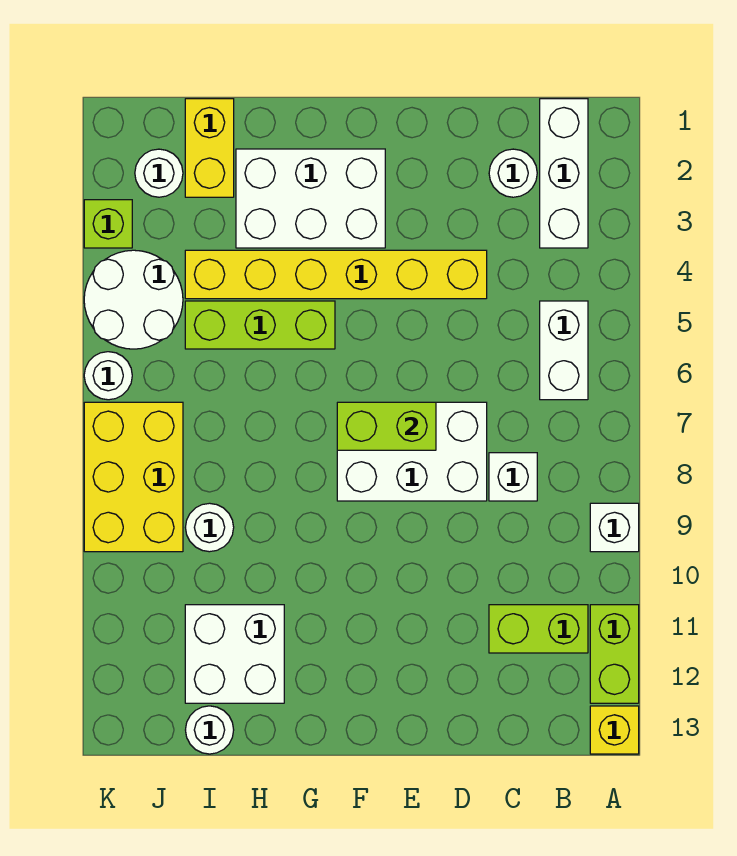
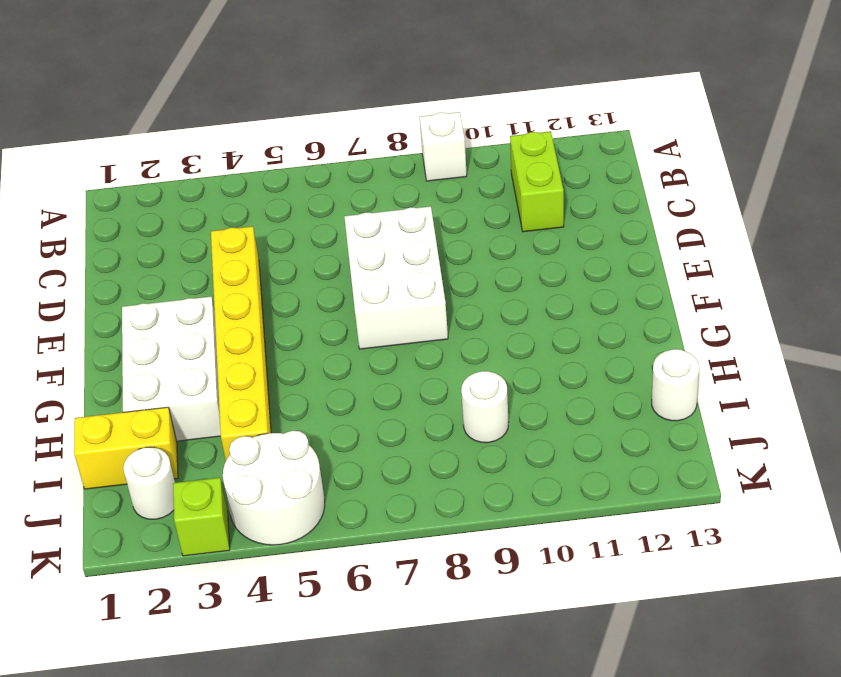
none -> lime 1x2 brick [590,605,639,703]
none -> yellow 1x1 brick [590,706,639,754]
none -> white 1x3 brick [540,99,588,248]

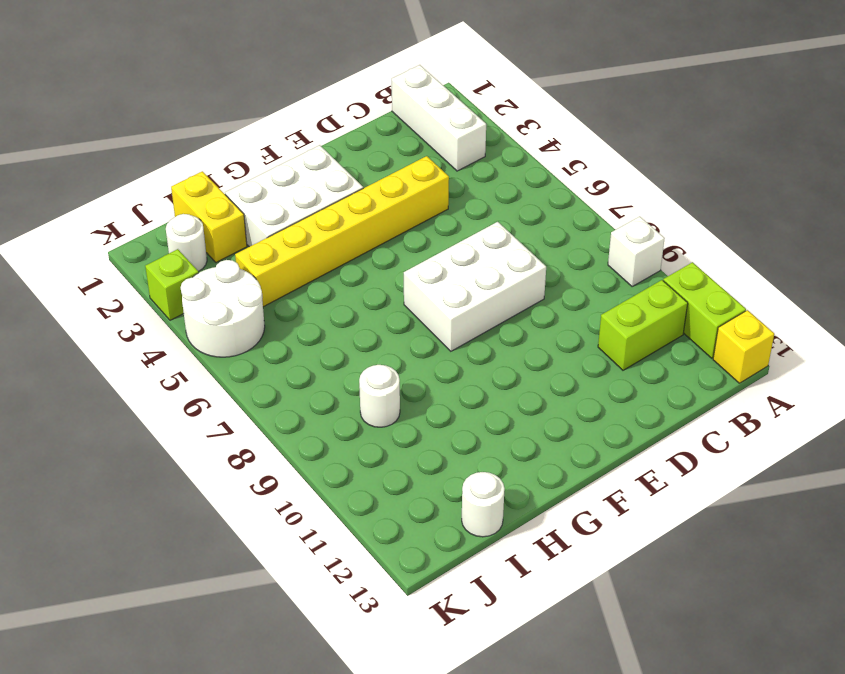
none -> white 1x2 brick [540,301,588,400]
none -> white 1x1 round brick [489,149,537,197]
none -> white 1x1 brick [489,453,537,501]

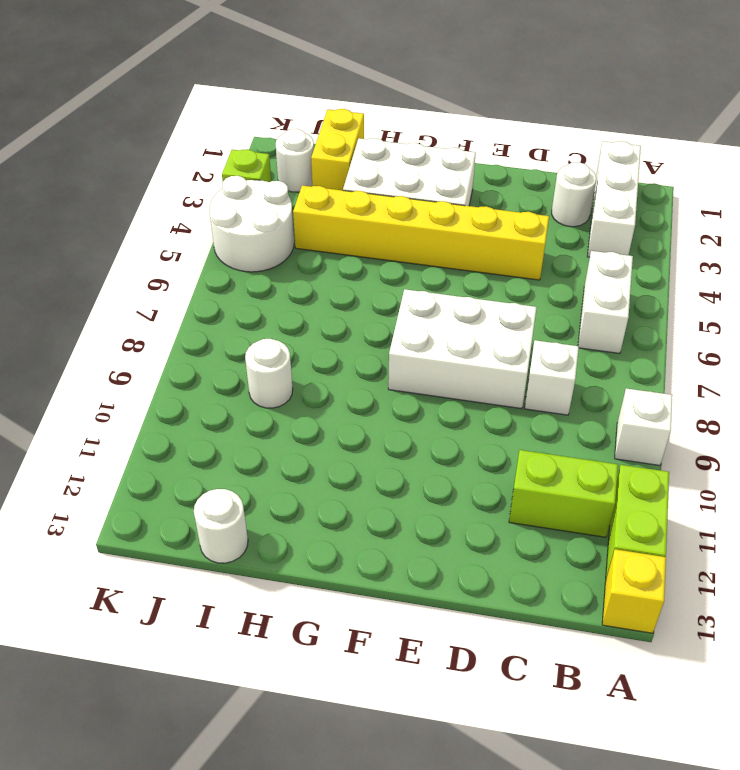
none -> lime 1x3 brick [185,301,335,349]
none -> white 2x2 brick [185,605,284,703]
none -> yellow 2x3 brick [84,402,183,552]

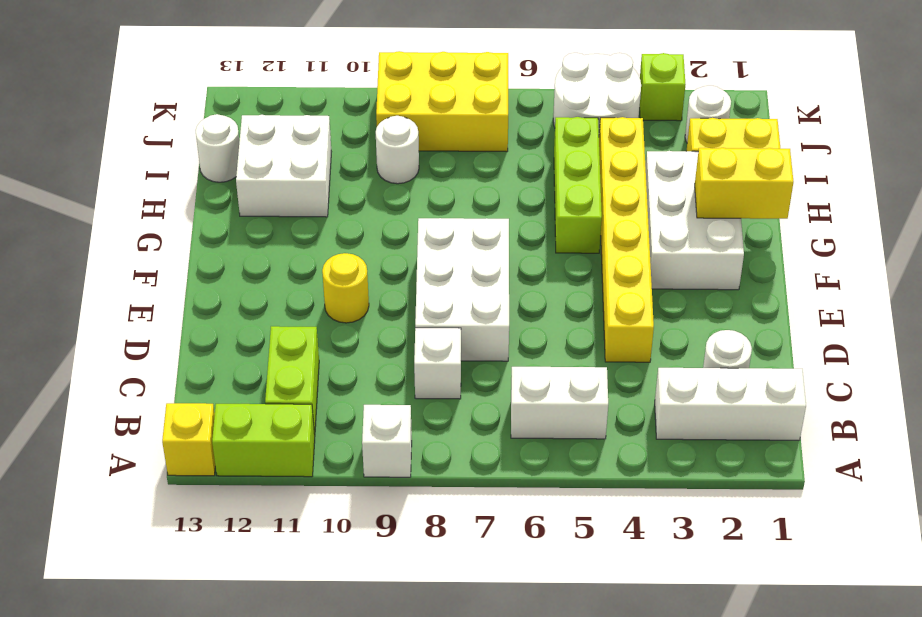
yellow 1x1 round brick [322,253,369,323] -> none
yellow 1x2 brick [695,148,794,219] -> none
none -> white 1x1 round brick [84,352,132,400]
none -> lime 1x2 brick [337,402,436,450]

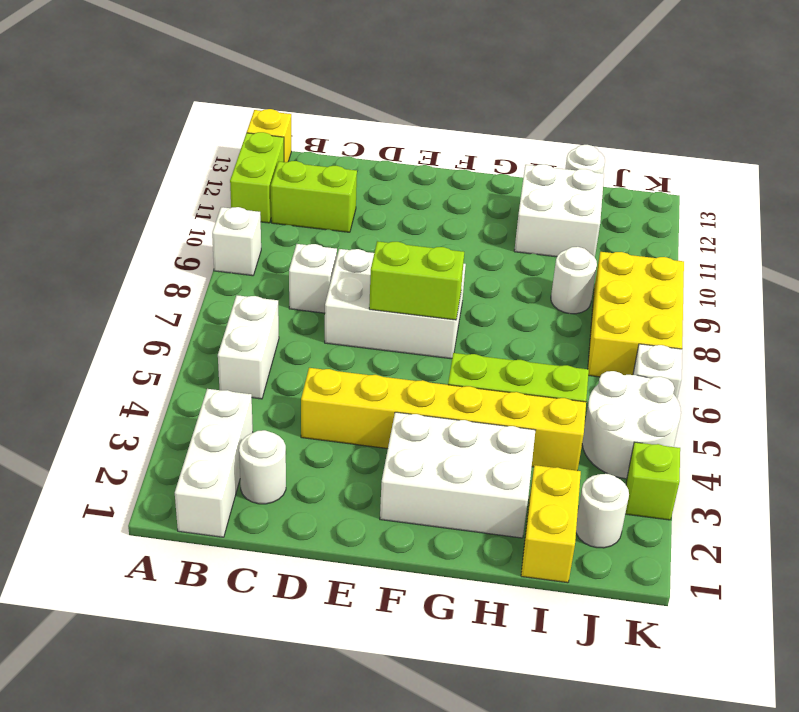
white 1x1 brick [633,344,682,398] -> white 1x1 round brick [84,352,132,400]

